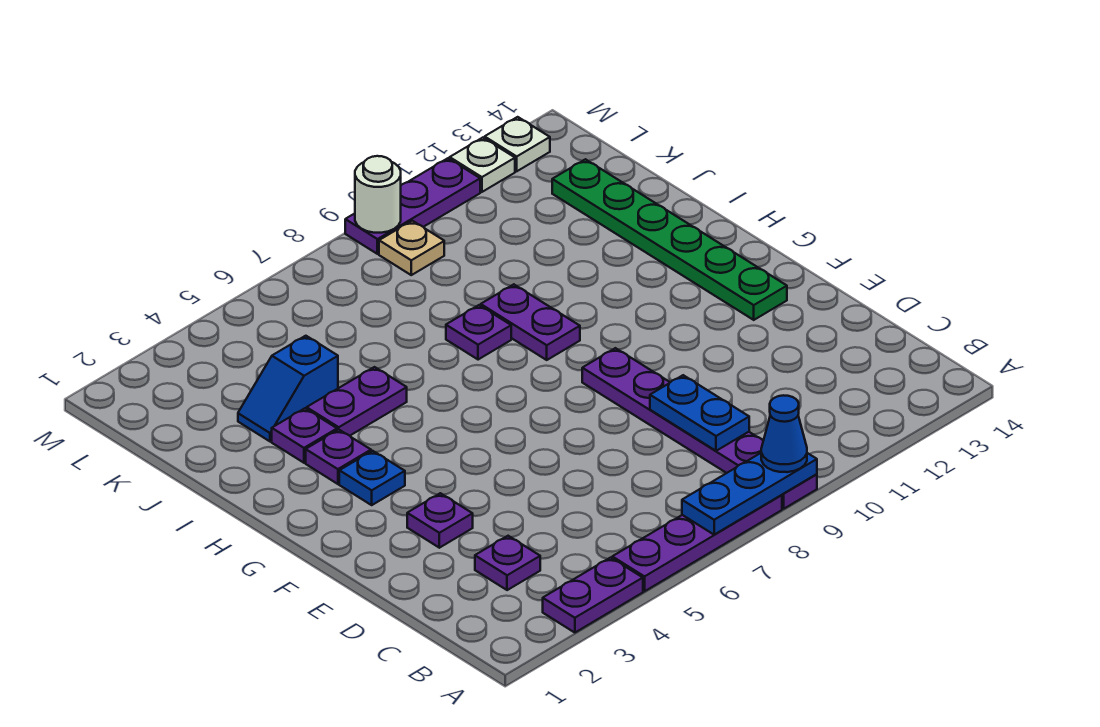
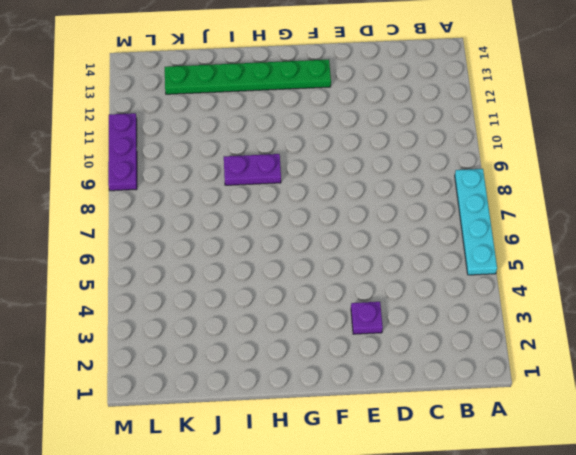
cyan 1x4 plate [455,169,497,275] -> purple 1x4 plate [612,495,782,591]
none -> purple 1x2 plate [543,558,643,633]
none -> purple 1x6 plate [582,348,817,509]
none -> purple 1x1 plate [475,536,540,590]

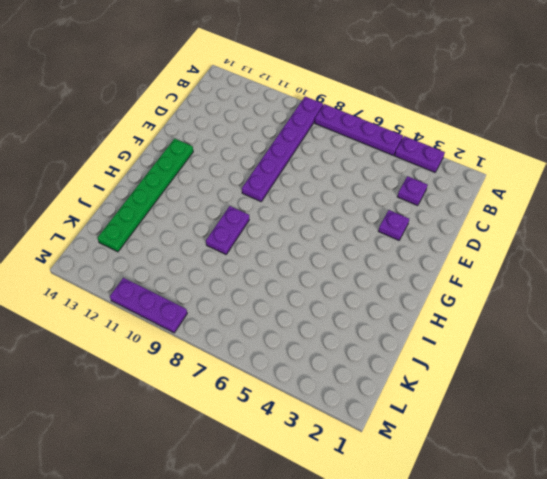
none -> blue 1x1 plate [339,451,405,505]
none -> purple 1x1 plate [306,430,371,484]
none -> purple 1x1 plate [272,408,337,463]

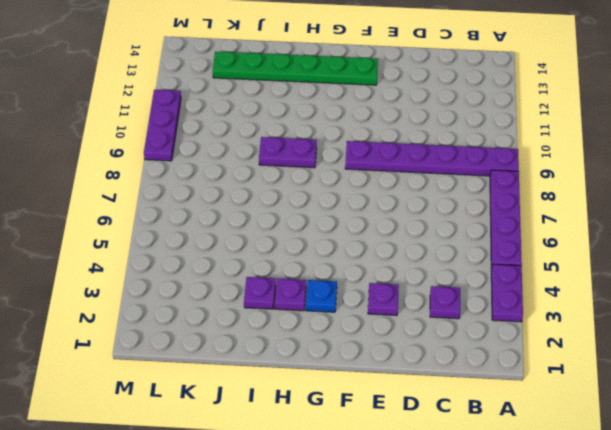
none -> purple 1x2 plate [307,367,407,436]
none -> purple 1x1 plate [446,305,511,360]
none -> blue 1x2 slope [238,336,338,442]

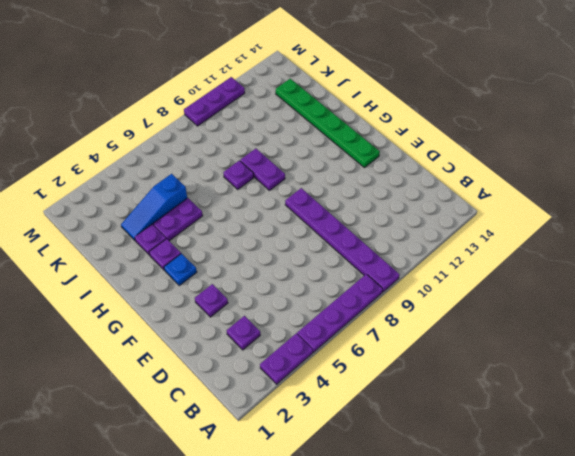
blue 1x3 slope [121,174,187,241] -> blue 1x2 slope [238,336,338,442]
none -> tan 1x1 plate [379,221,444,275]
none -> white 1x1 plate [450,138,515,192]
none -> white 1x1 plate [485,117,550,171]

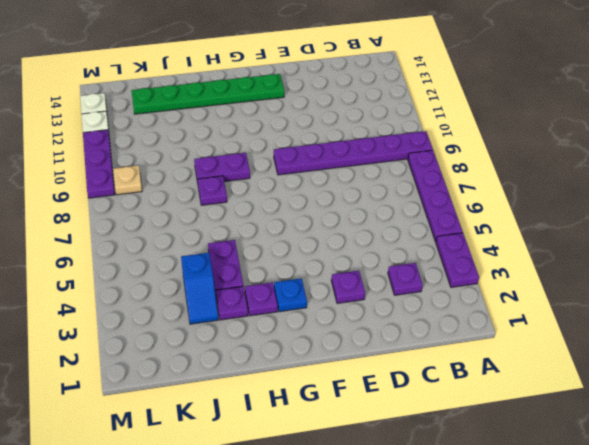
none -> blue 1x3 plate [682,453,817,535]
none -> blue 1x2 plate [650,375,749,451]
none -> white 1x1 round brick [355,156,401,233]

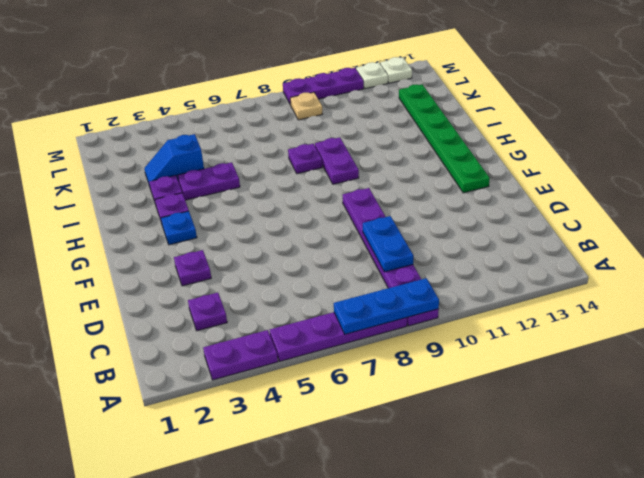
none -> white 1x1 round brick [355,156,401,233]
none -> blue 1x1 cone [761,395,807,472]

